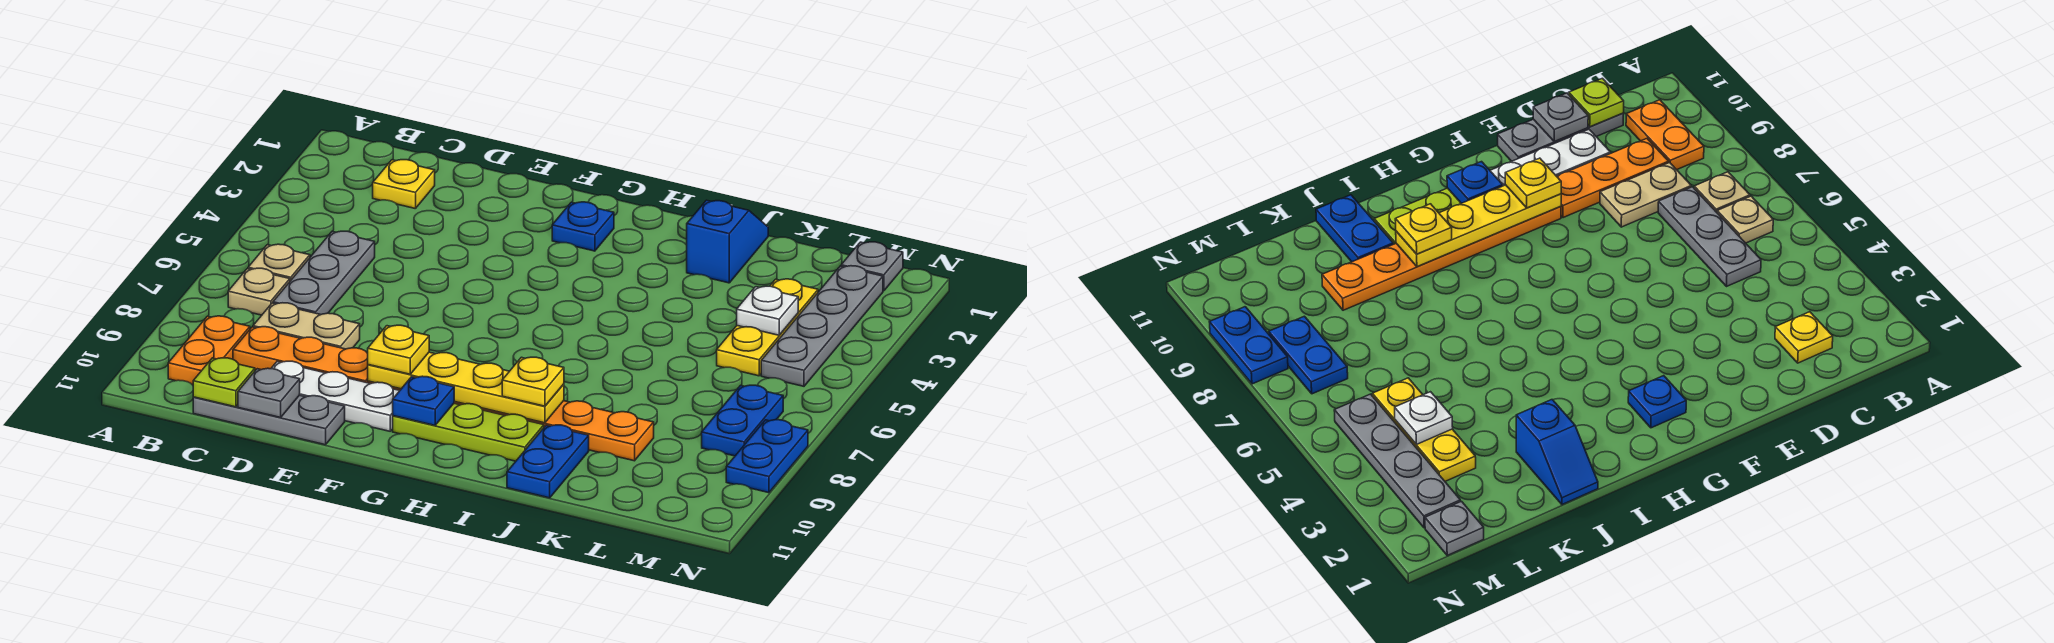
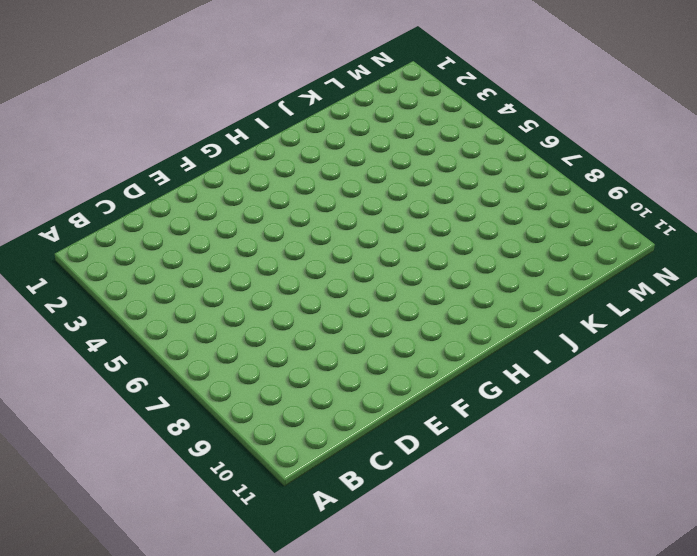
none -> tan 1x1 plate [248,244,310,281]
none -> tan 1x1 plate [228,268,290,315]
none -> orange 1x2 plate [168,316,250,385]

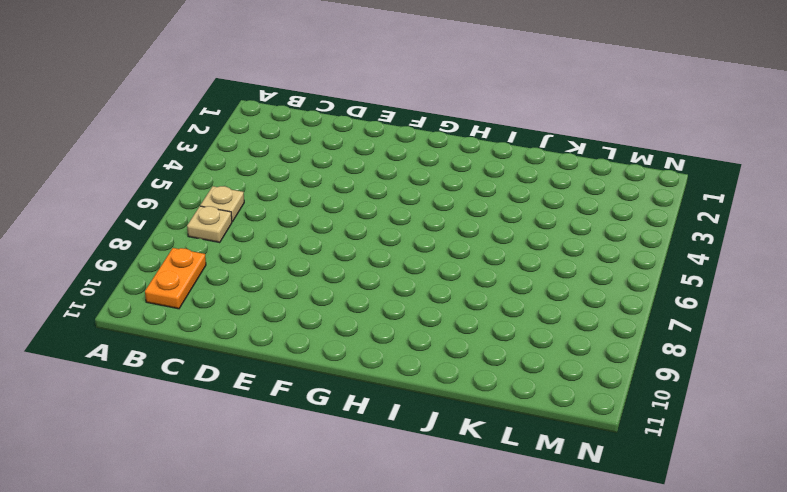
none -> yellow 1x1 plate [373,160,435,209]
none -> grey 1x3 plate [273,231,375,314]
none -> tan 1x2 plate [253,303,360,349]

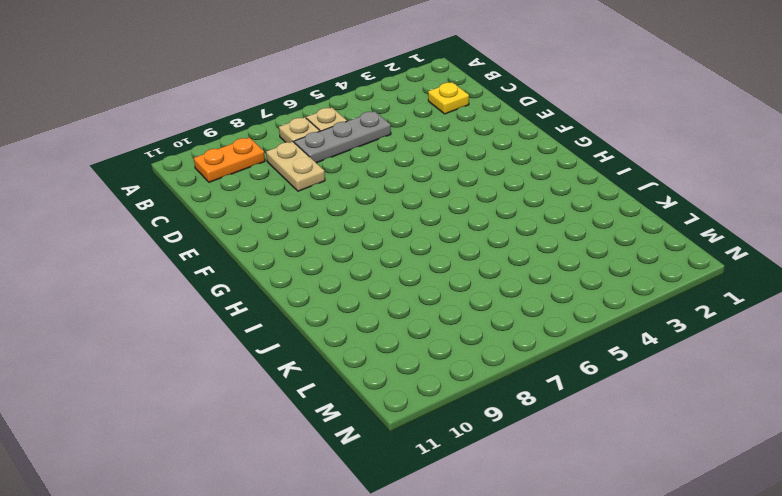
none -> orange 1x3 plate [233,327,368,383]
none -> grey 1x3 plate [193,395,345,445]
none -> white 1x3 plate [271,361,400,431]

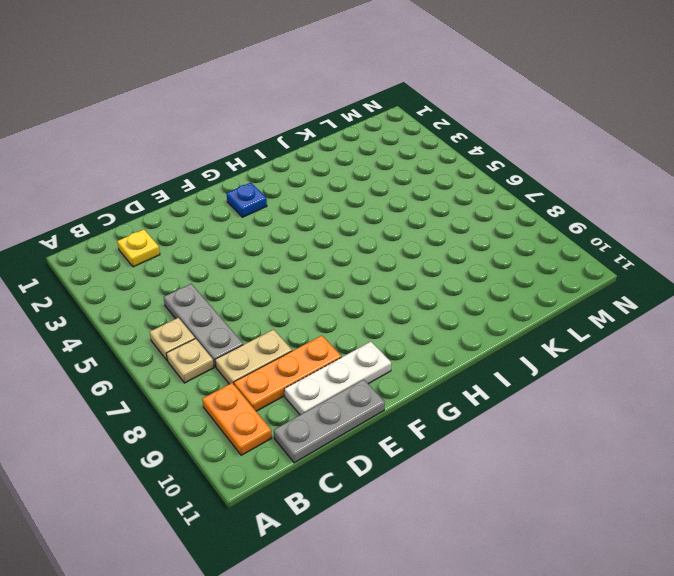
none -> orange 1x6 plate [368,381,654,461]
none -> lime 1x3 plate [393,403,544,461]
none -> blue 1x2 slope [687,200,768,283]

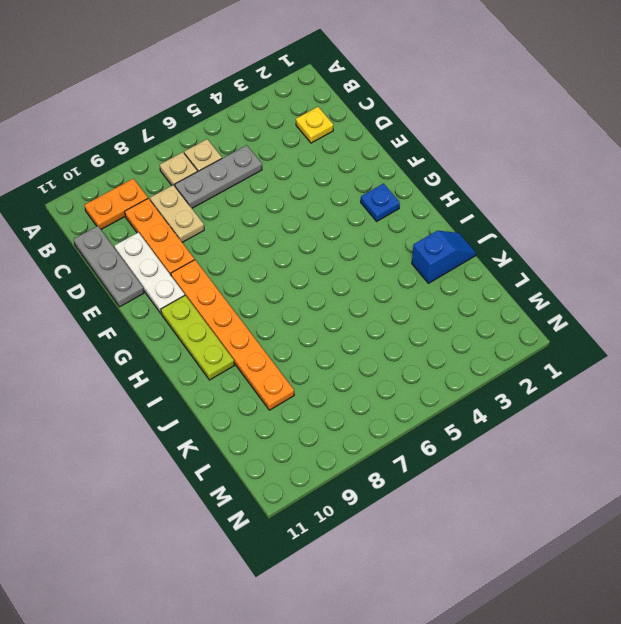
none -> blue 1x2 plate [507,425,589,498]
none -> yellow 1x3 plate [717,279,818,376]
none -> grey 1x1 plate [841,242,903,291]

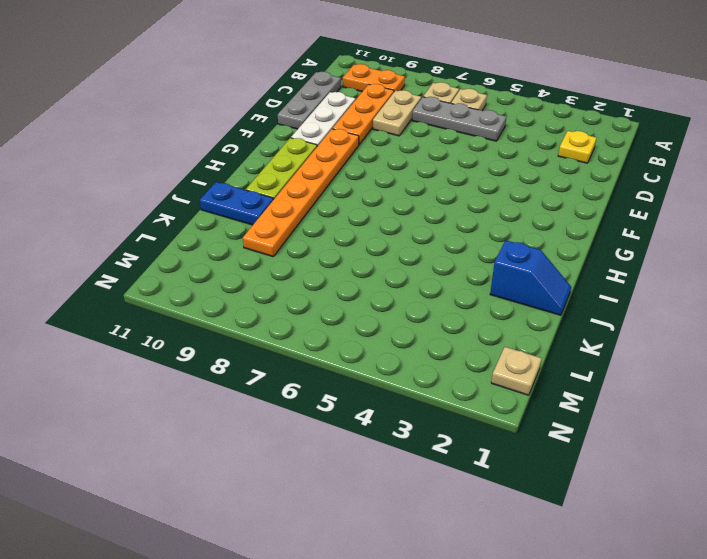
tan 1x1 plate [491,347,542,395] -> grey 1x1 plate [841,242,903,291]
none -> blue 1x1 plate [552,202,614,251]
none -> yellow 1x3 plate [717,279,818,376]
none -> grey 1x4 plate [761,266,883,386]

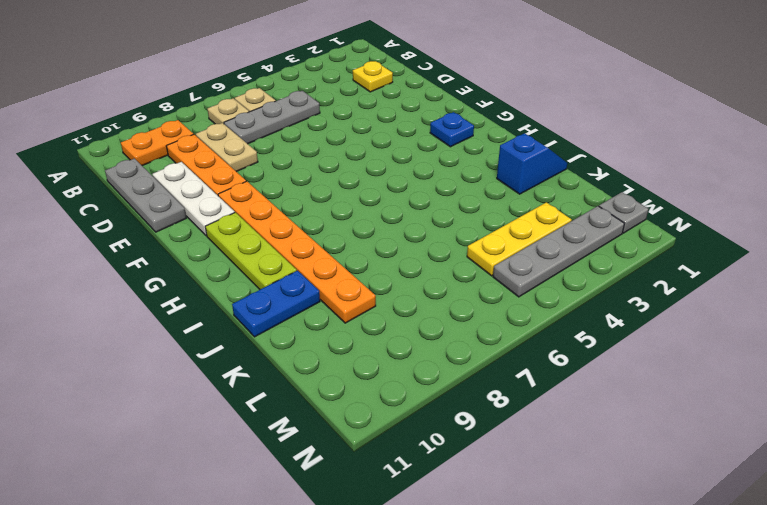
none -> blue 1x2 plate [702,385,783,456]
none -> blue 1x2 plate [726,420,808,493]
none -> lime 1x1 plate [193,358,255,407]

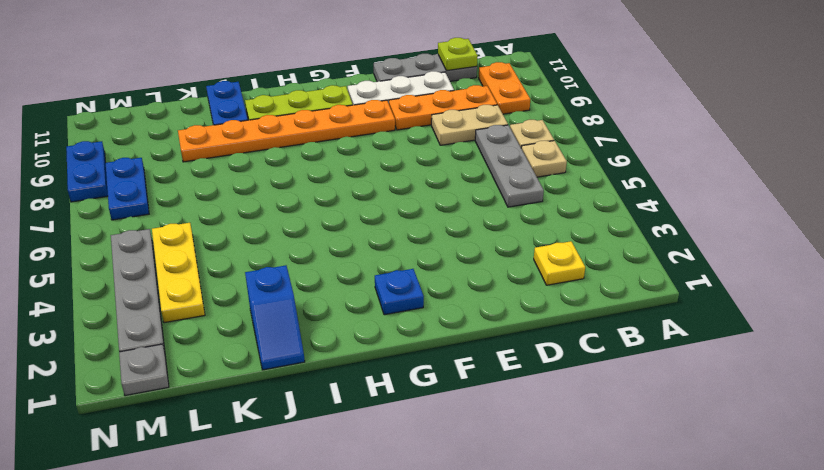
none -> grey 1x1 plate [238,368,300,417]
none -> yellow 1x4 plate [368,352,564,423]
none -> blue 1x1 plate [393,376,454,425]

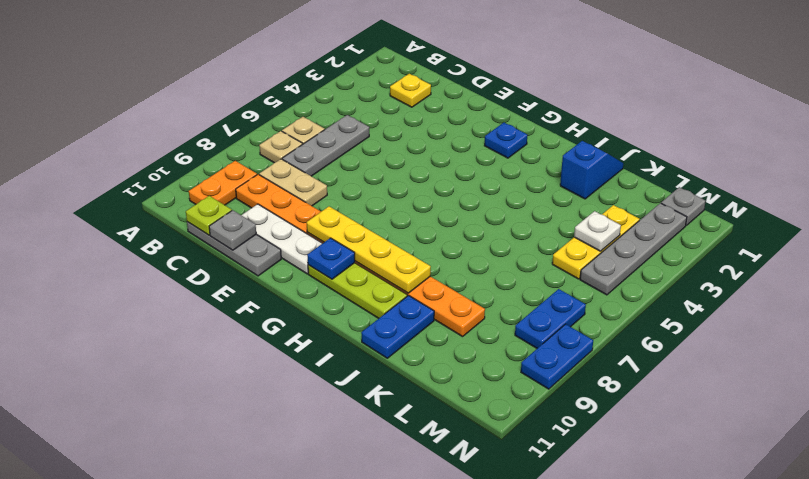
none -> yellow 1x1 plate [368,325,429,374]
none -> yellow 1x1 plate [502,357,564,406]

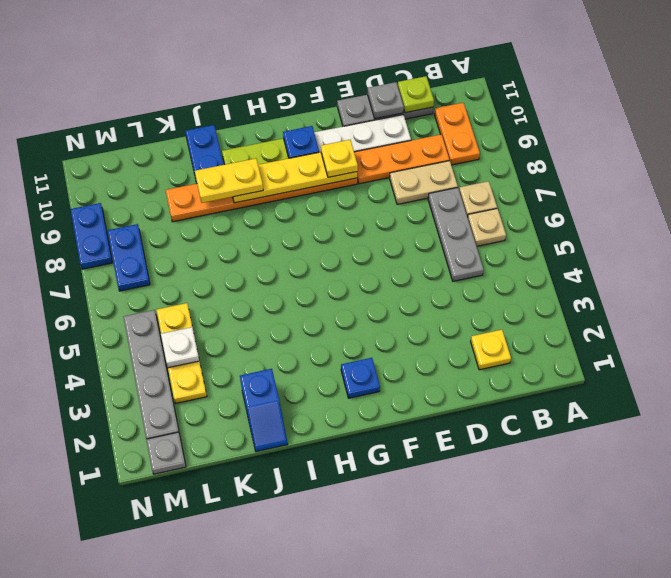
yellow 1x2 plate [195,158,263,203] -> yellow 1x1 plate [502,357,564,406]

